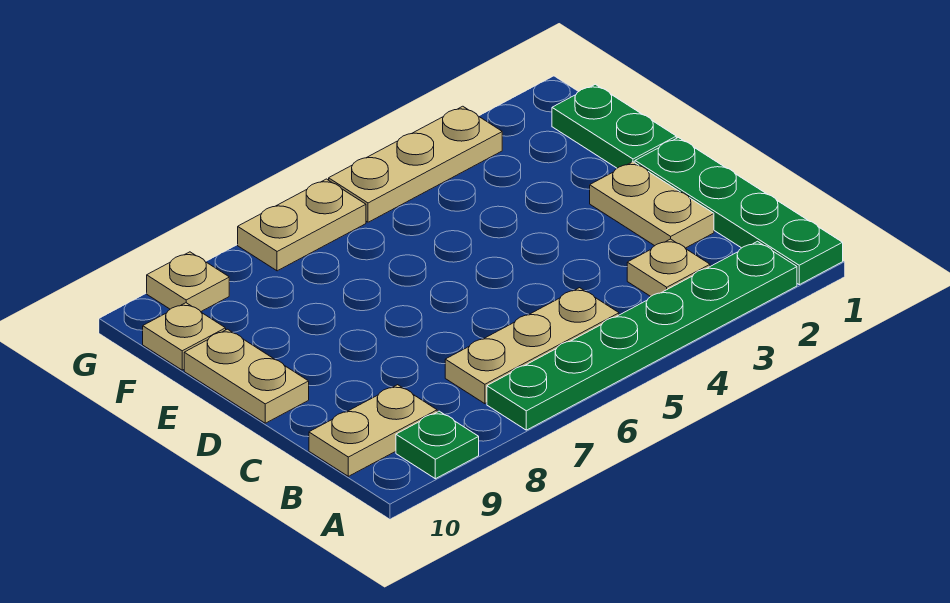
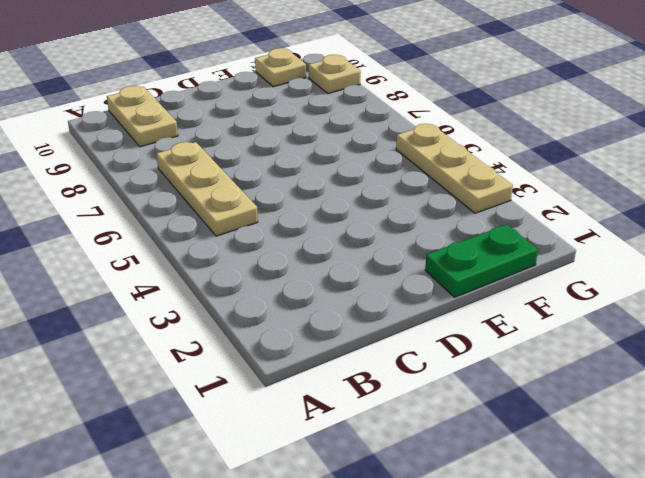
none -> green 1x4 plate [635,138,843,285]
none -> green 1x6 plate [487,241,797,430]
none -> green 1x1 plate [396,411,479,479]

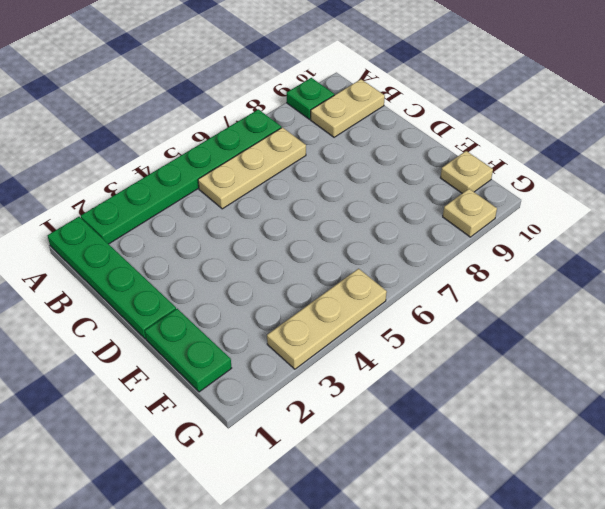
none -> tan 1x1 plate [627,239,710,297]
none -> tan 1x2 plate [590,162,714,248]
none -> tan 1x2 plate [184,329,309,423]

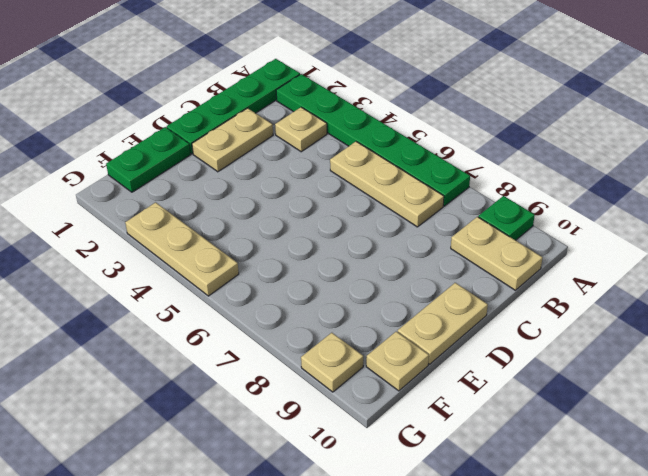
none -> tan 1x2 plate [238,179,366,271]

